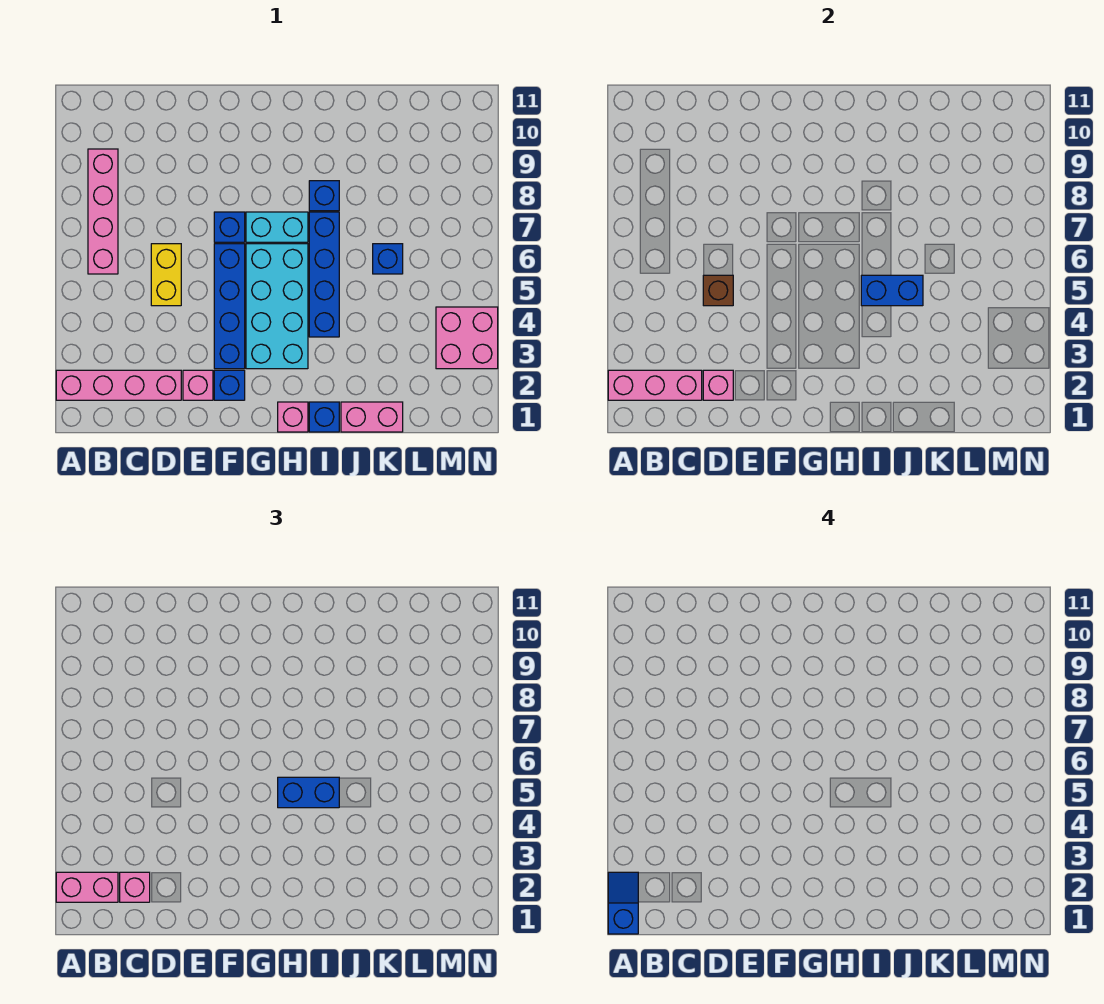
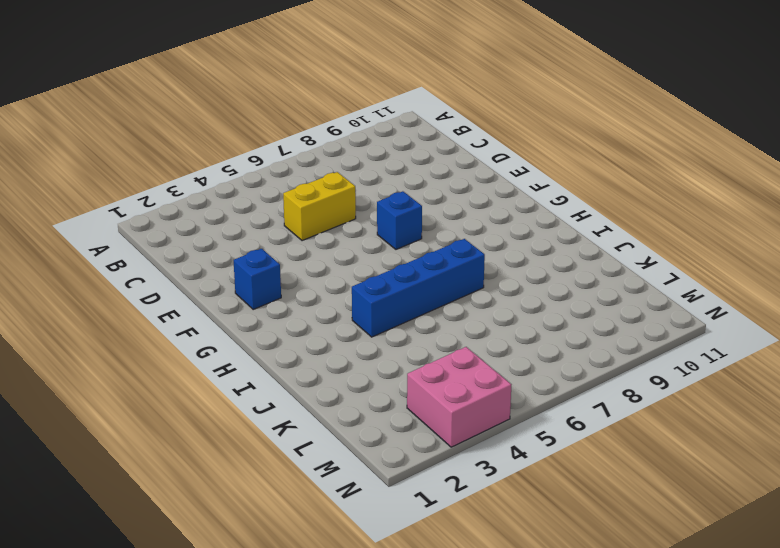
none -> pink 1x4 brick [56,370,181,400]
none -> pink 1x4 brick [88,149,118,274]
none -> pink 1x1 brick [183,370,213,400]

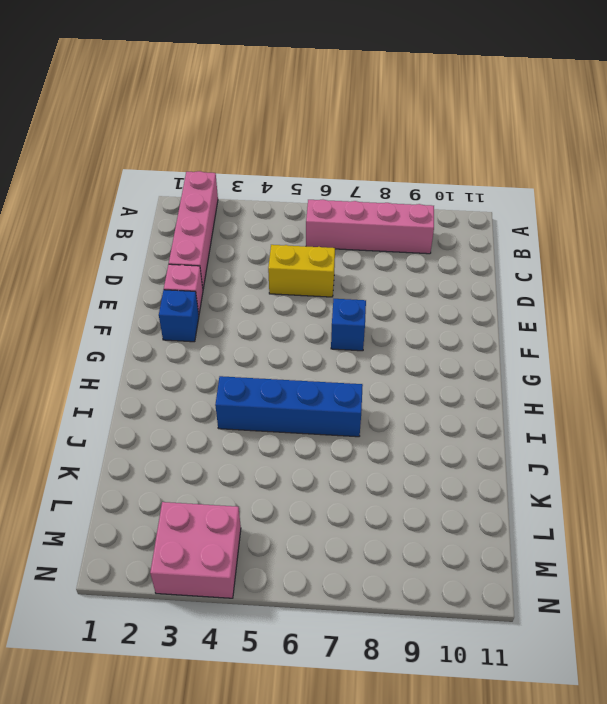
none -> blue 1x4 brick [214,244,245,369]
none -> cyan 2x4 brick [246,244,308,369]
none -> cyan 1x2 brick [246,212,308,242]

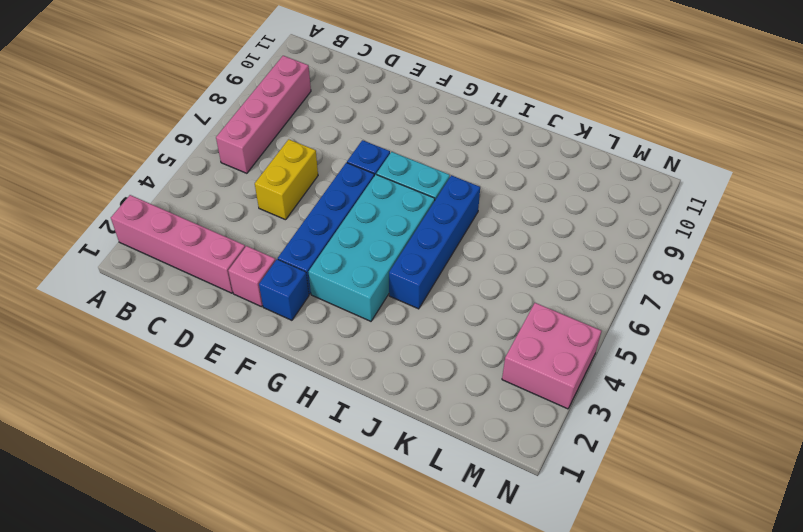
none -> pink 1x1 brick [278,402,308,432]
none -> blue 1x1 brick [309,402,339,432]
none -> blue 1x1 brick [309,181,339,211]

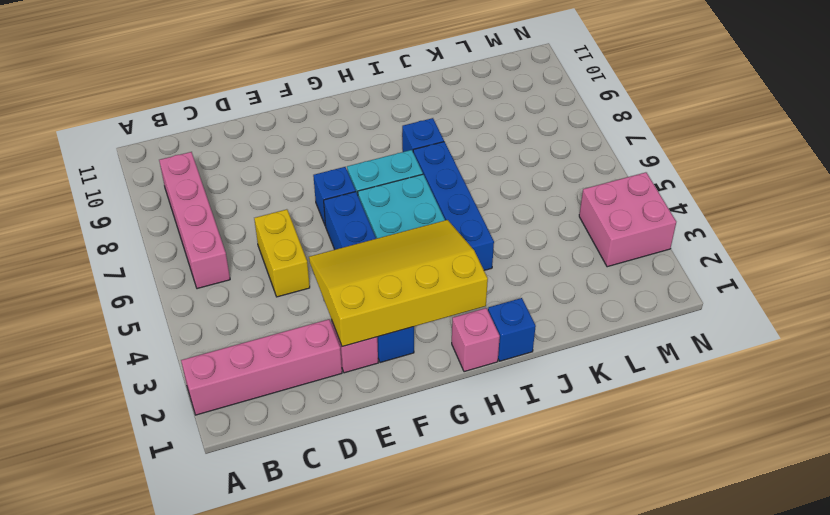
yellow 3x4 slope [309,220,488,347] -> none
none -> pink 1x2 brick [341,402,403,432]
none -> blue 1x1 brick [373,244,403,274]
none -> pink 1x3 brick [608,370,702,400]

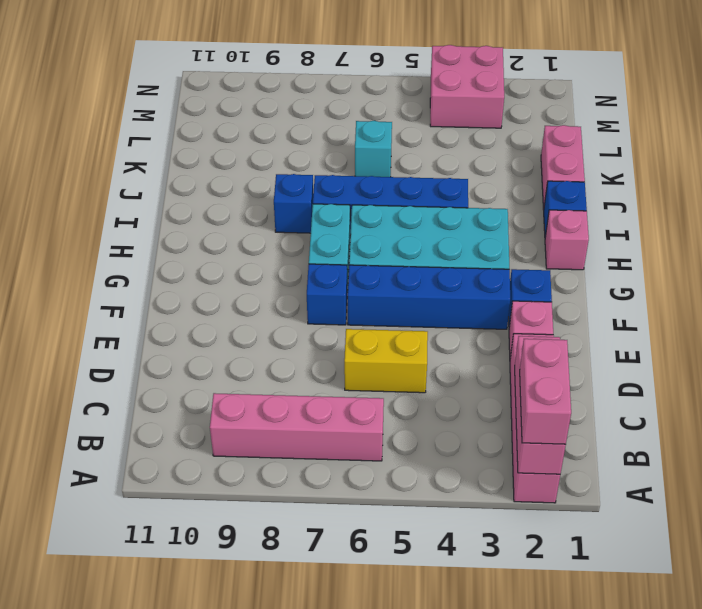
cyan 1x1 brick [355,121,392,177] -> blue 1x1 brick [373,244,403,274]
none -> pink 1x1 brick [703,370,733,400]
none -> brown 1x1 brick [703,275,733,306]
none -> blue 1x2 brick [861,275,923,306]

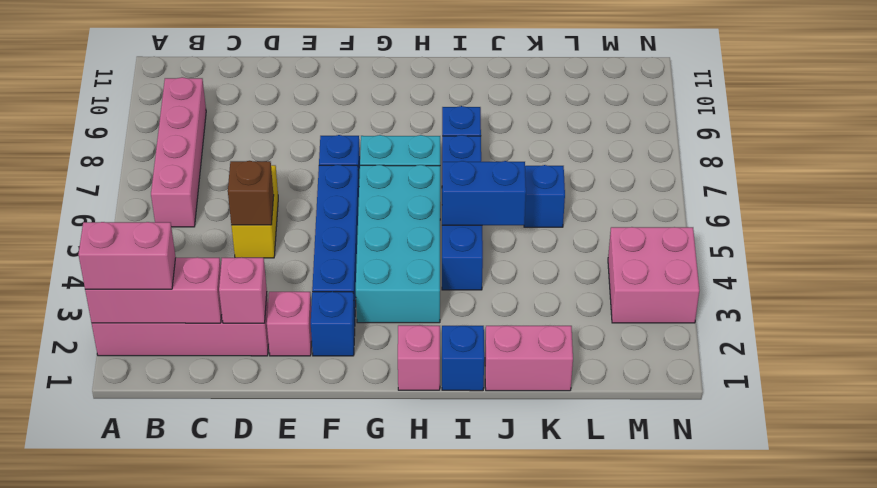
none -> pink 1x1 brick [120,872,150,902]
none -> blue 1x2 brick [278,777,339,808]
none -> blue 1x2 slope [608,872,638,934]

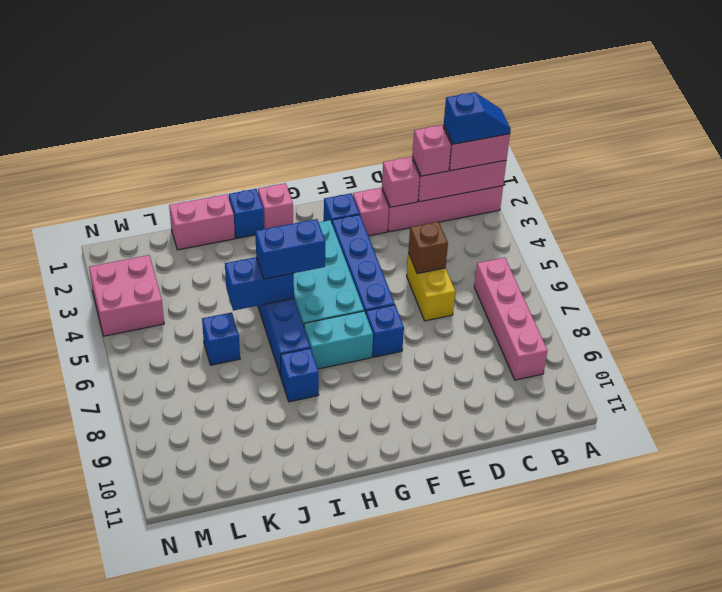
blue 1x2 slope [444,92,511,144] -> blue 1x2 slope turned to [608,872,638,934]

